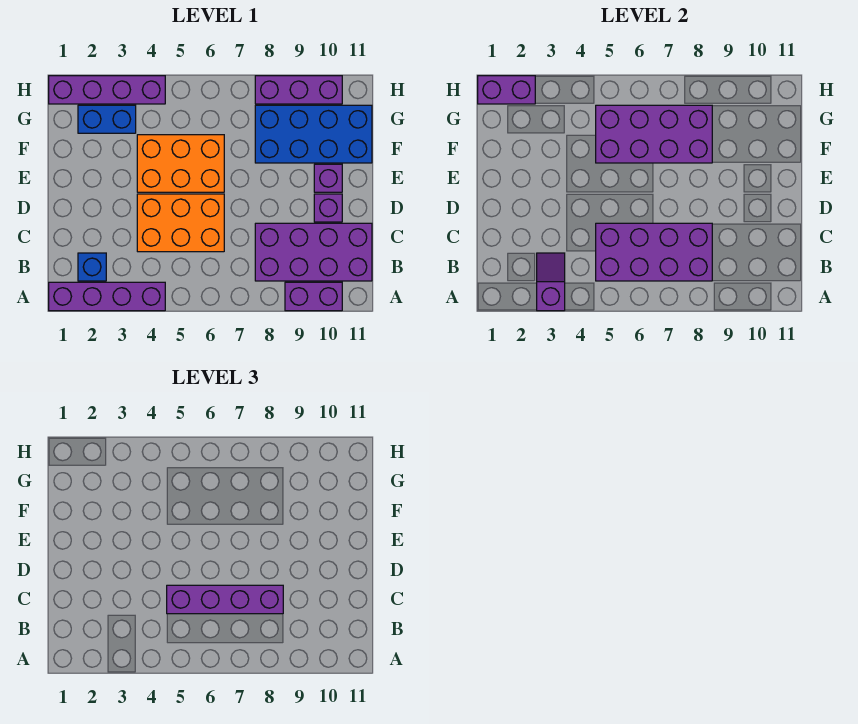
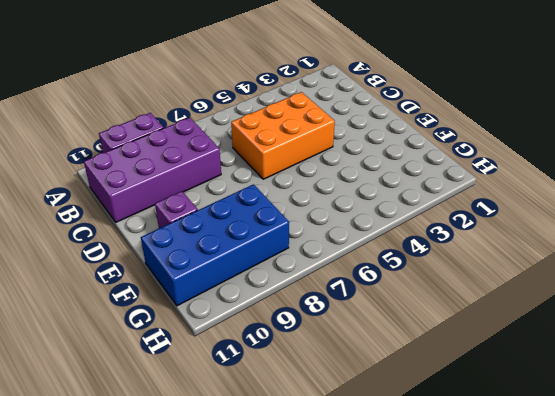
none -> purple 1x4 brick [49,282,165,311]
none -> blue 1x1 brick [78,253,106,281]
none -> purple 1x1 brick [314,194,342,222]

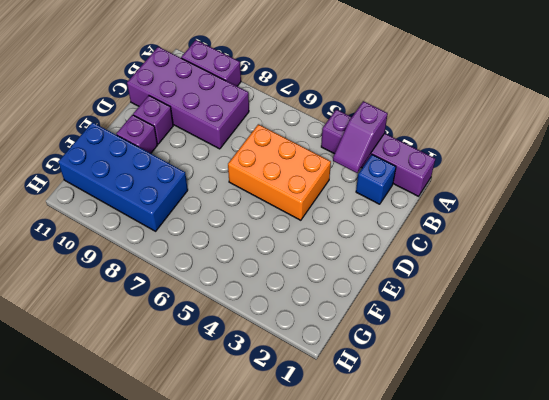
none -> orange 2x3 brick [137,135,224,192]
none -> blue 1x2 brick [78,105,136,133]
none -> purple 1x4 brick [49,76,165,104]

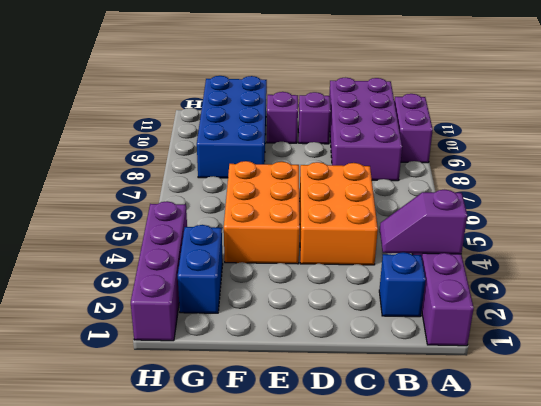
none -> purple 1x3 brick [255,76,342,104]
none -> purple 2x4 brick [596,223,712,281]
none -> purple 2x4 brick [596,105,712,163]

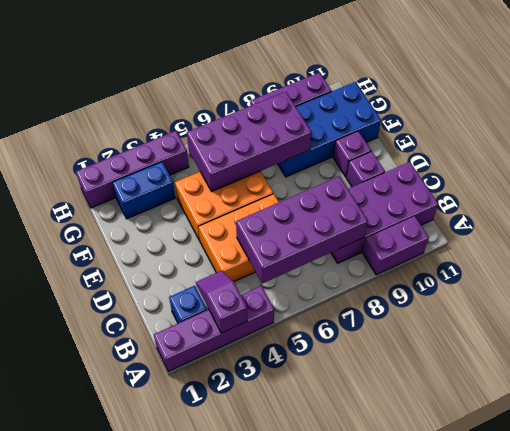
none -> purple 1x2 brick [478,76,535,104]
none -> purple 1x4 brick [167,585,283,614]

